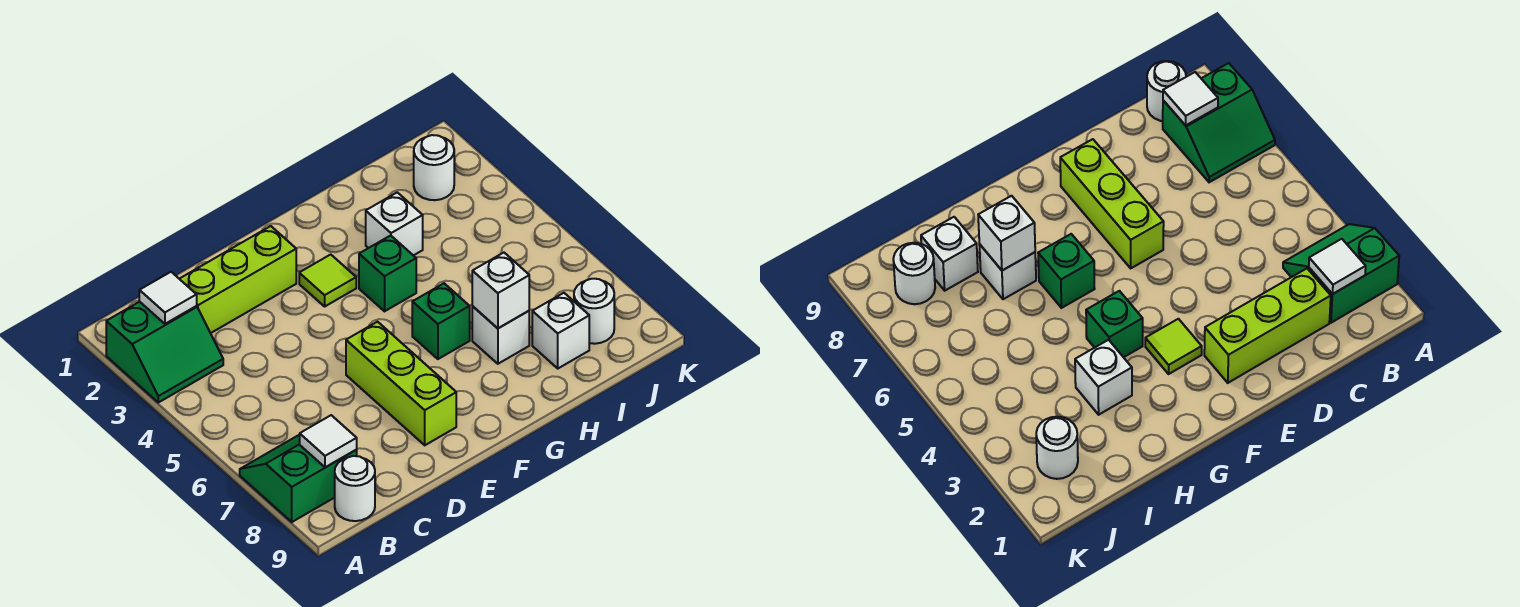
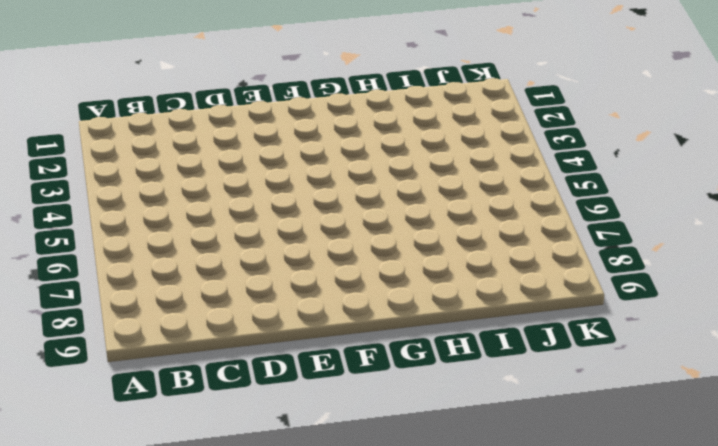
none -> green 2x2 slope [106,302,223,402]
none -> green 2x2 slope [240,435,357,522]
none -> white 1x1 round brick [335,456,375,521]

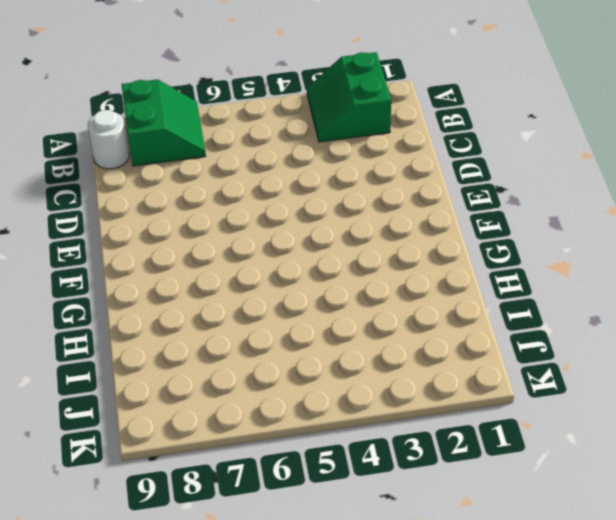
none -> lime 1x3 brick [180,226,296,333]
none -> lime 1x3 brick [346,322,456,445]
none -> lime 1x1 tile [299,255,356,306]

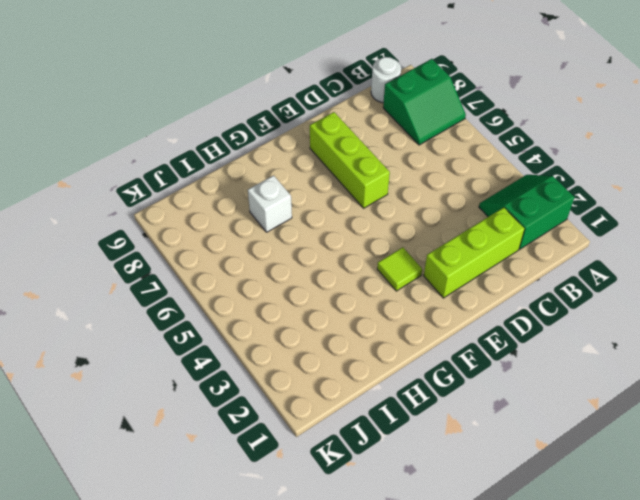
none -> green 1x1 brick [359,235,416,311]
none -> green 1x1 brick [412,283,470,359]
none -> white 1x1 brick [366,192,423,256]

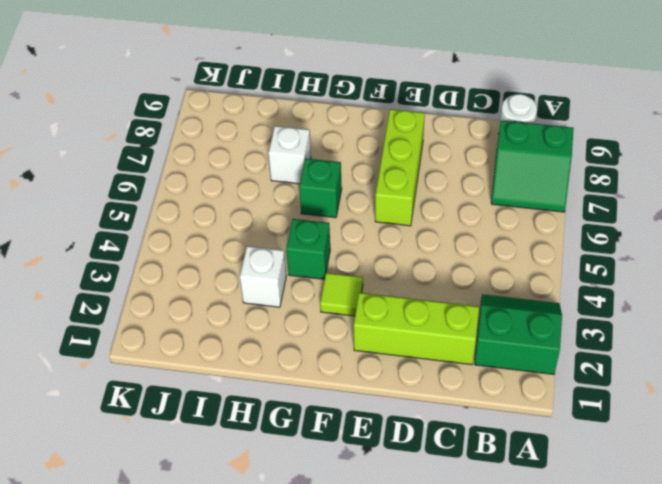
none -> white 1x1 brick [532,293,589,368]
none -> white 1x1 round brick [414,135,454,200]
none -> white 1x1 round brick [574,279,614,344]

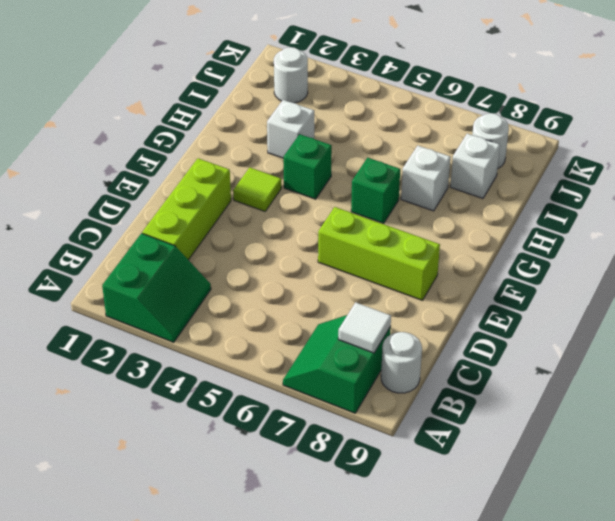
none -> white 1x1 tile [139,272,197,324]
none -> white 1x1 brick [472,253,529,328]

